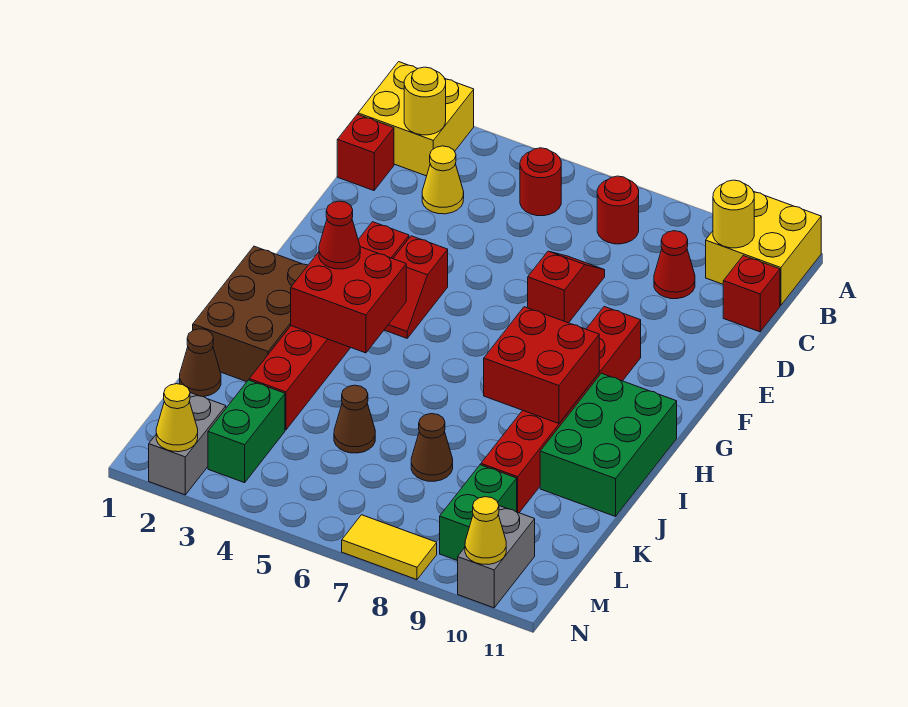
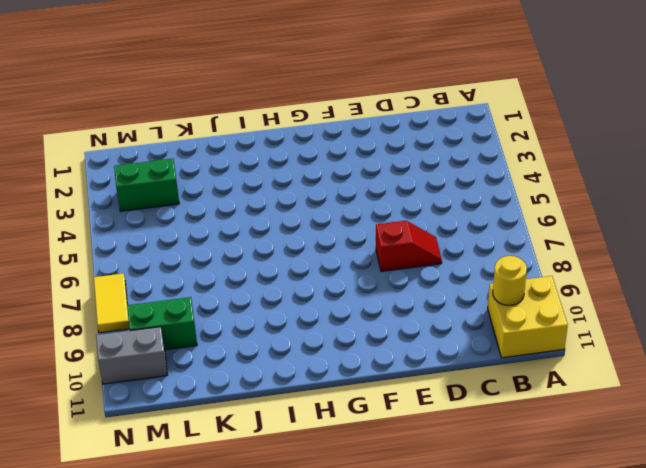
none -> yellow 2x2 brick [358,62,474,176]
none -> red 1x1 round brick [520,148,561,216]
none -> red 1x1 round brick [597,176,639,244]

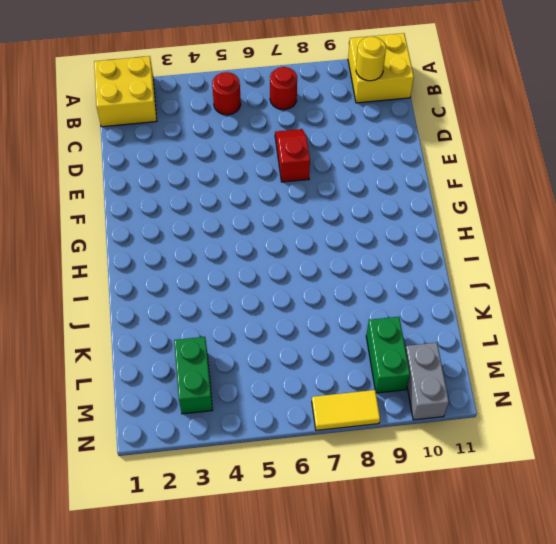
none -> red 1x1 brick [337,114,394,191]
none -> yellow 1x1 cone [422,146,464,214]
none -> red 1x1 cone [654,231,695,299]

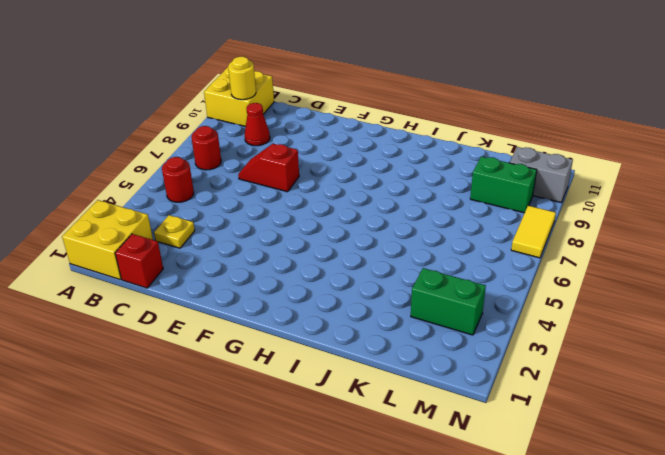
yellow 1x1 plate [154,215,195,248] -> yellow 1x1 cone [422,146,464,214]
none -> red 1x1 brick [723,256,780,332]
none -> red 1x6 brick [249,222,409,430]
none -> red 1x2 slope [384,236,448,338]

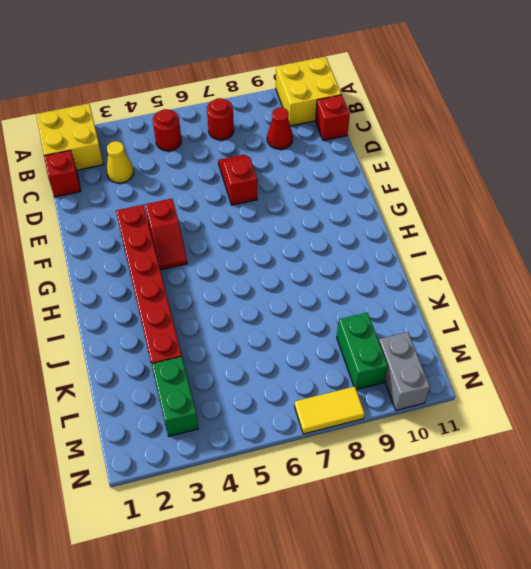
none -> red 1x6 brick [481,307,641,513]
none -> brown 2x3 brick [193,246,308,382]
none -> green 2x3 brick [540,373,677,517]

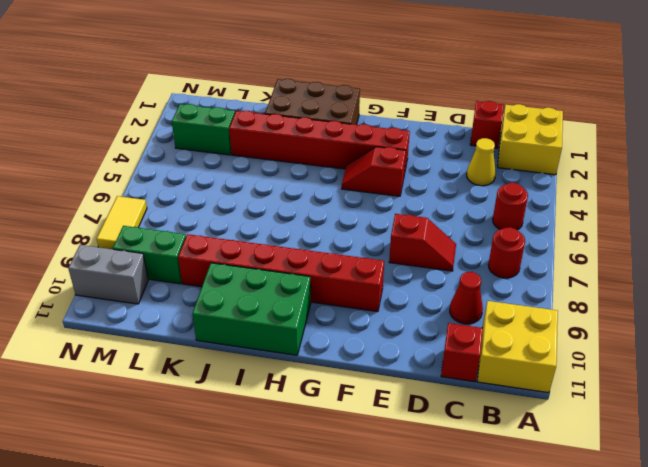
none -> brown 1x1 cone [180,329,221,397]
none -> brown 1x1 cone [334,385,375,453]
none -> brown 1x1 cone [411,414,453,481]

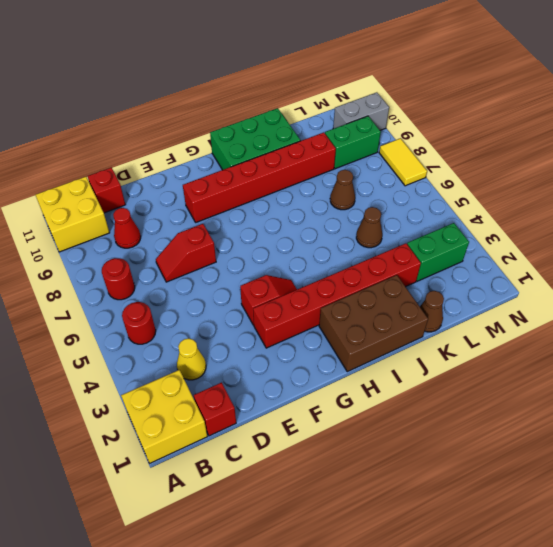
none -> grey 1x2 brick [149,393,226,495]
none -> yellow 1x1 round brick [404,67,446,135]
none -> yellow 1x1 round brick [713,180,754,248]

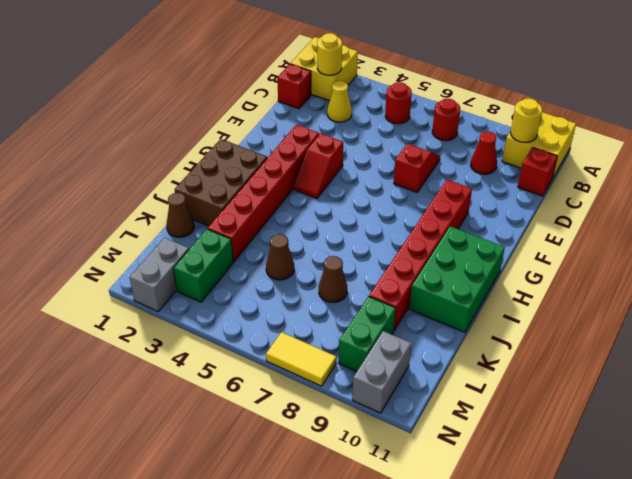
none -> red 2x2 brick [291,247,406,353]
none -> red 2x2 brick [484,307,599,423]
none -> yellow 1x1 cone [156,384,198,452]

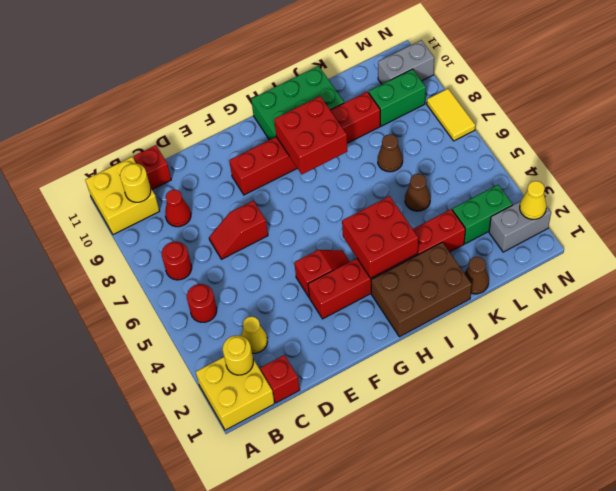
none -> yellow 1x1 cone [465,497,506,565]
none -> red 1x1 cone [319,201,360,269]

